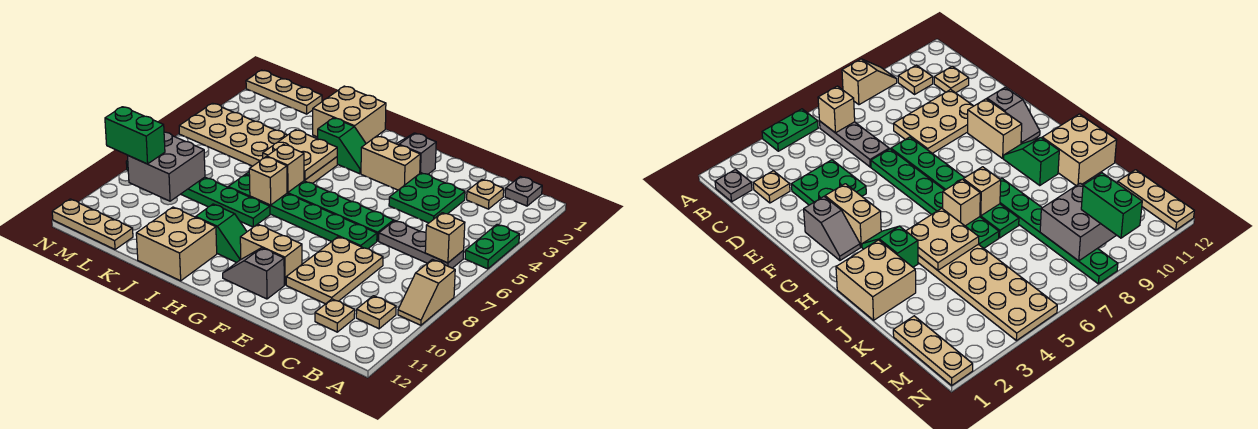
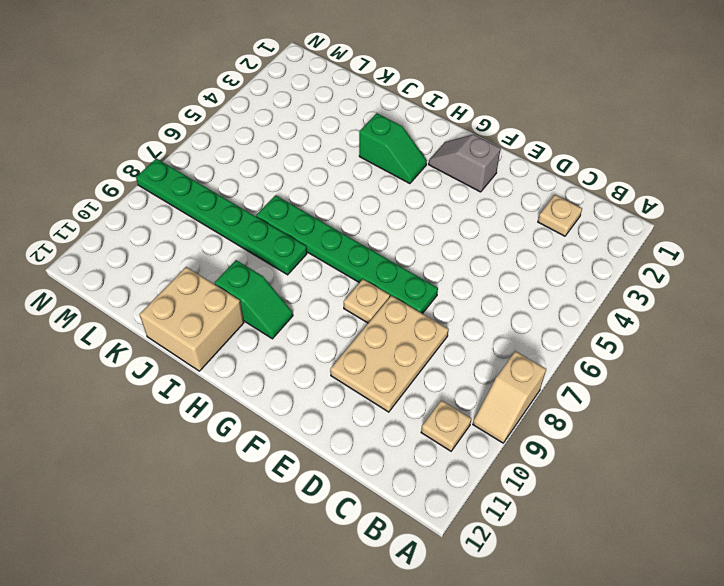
tan 1x1 plate [344,279,390,323] -> tan 1x1 plate moved to [315,299,355,332]
none -> green 1x2 plate [465,224,519,269]
none -> grey 1x1 plate [505,177,542,206]
none -> grey 1x3 plate [379,221,464,268]

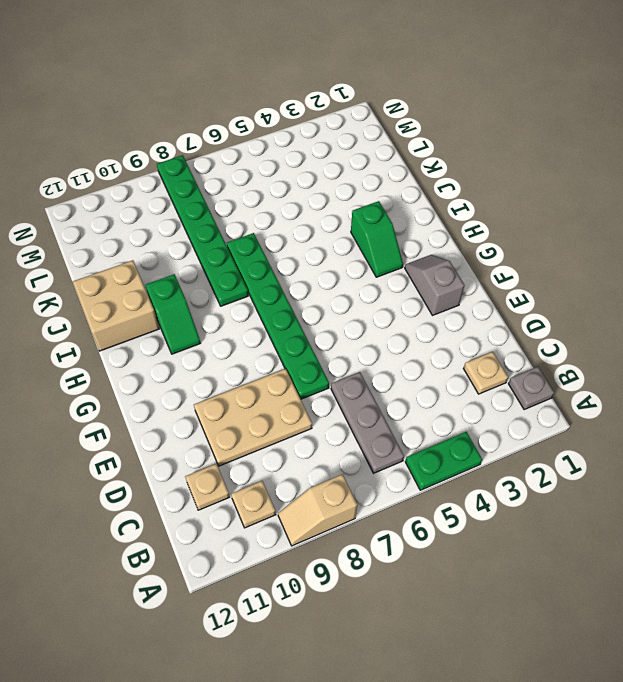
none -> green 2x2 plate [389,173,465,223]
none -> green 1x6 plate [246,172,394,241]
none -> tan 1x2 brick [361,136,420,190]

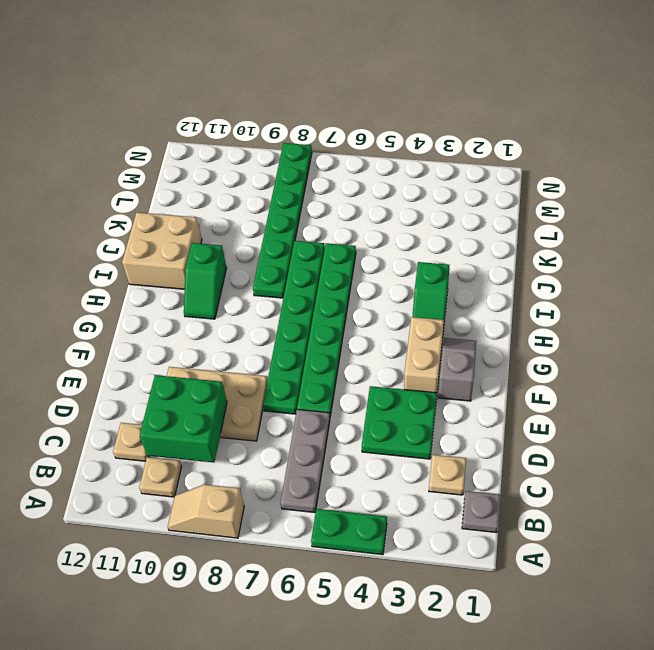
green 2x2 brick [140,375,227,462] -> none
none -> tan 1x2 brick [240,224,302,285]
none -> grey 1x2 slope [223,248,284,299]
none -> tan 2x2 brick [313,86,386,144]

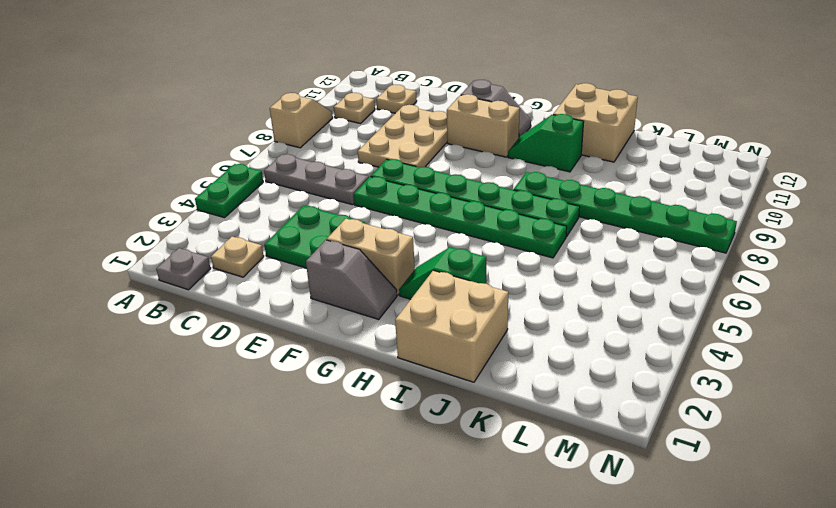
none -> tan 2x6 plate [179,103,337,183]
none -> tan 1x3 plate [246,70,322,114]
none -> tan 1x3 plate [52,199,133,249]

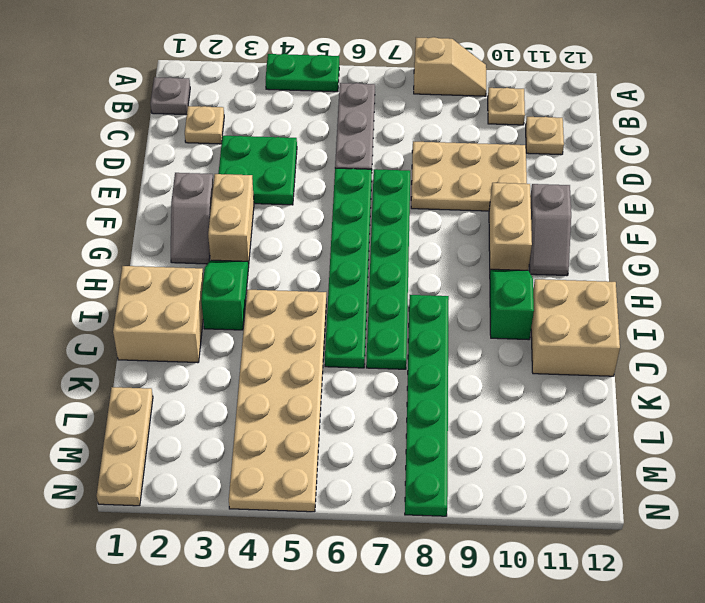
none -> tan 1x3 plate [52,199,133,249]
none -> tan 1x1 brick [425,213,465,263]
none -> tan 2x2 plate [263,130,337,180]

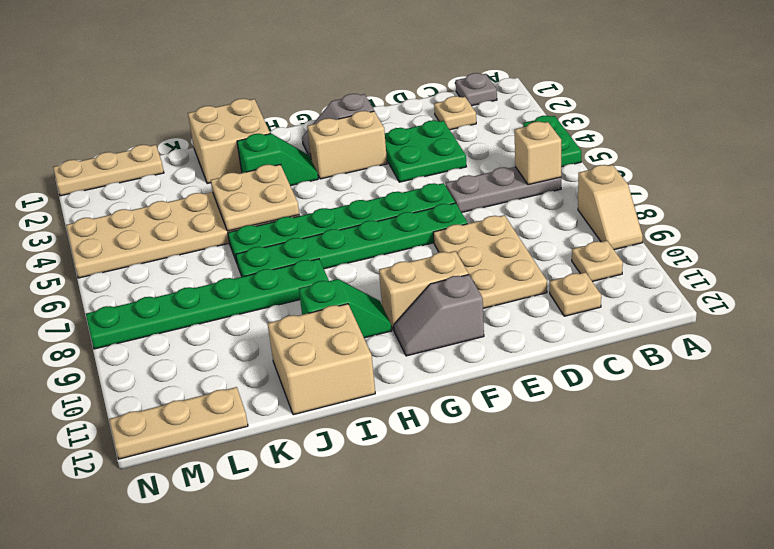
none -> tan 1x1 brick [267,145,304,192]
none -> tan 1x1 brick [249,157,287,205]
none -> grey 2x2 brick [128,132,205,201]

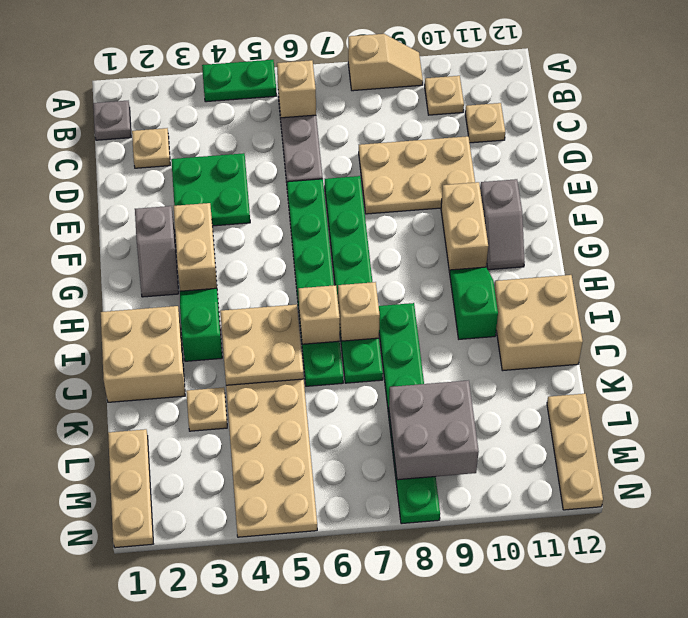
tan 1x1 plate [186,387,227,431] -> none
none -> green 1x2 brick [105,107,165,164]

